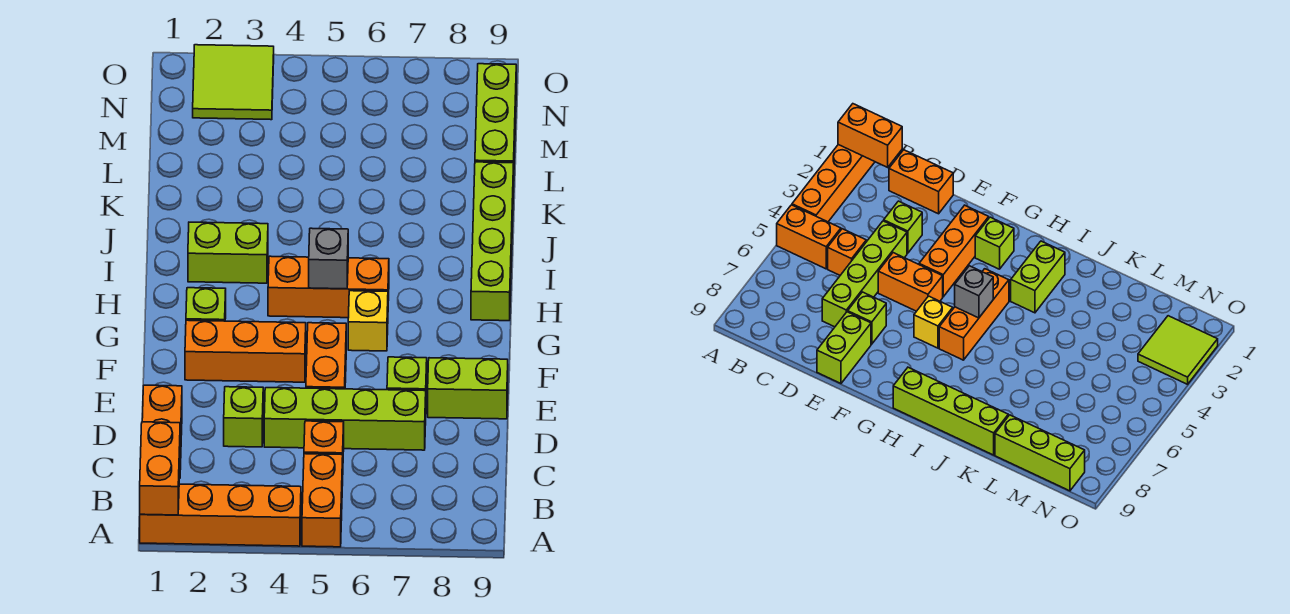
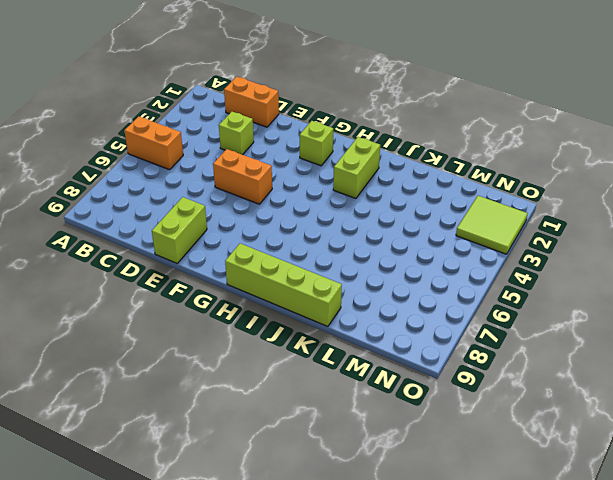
none -> orange 1x4 brick [140,484,301,546]
none -> orange 1x1 brick [304,421,344,455]
none -> lime 1x4 brick [264,388,426,450]

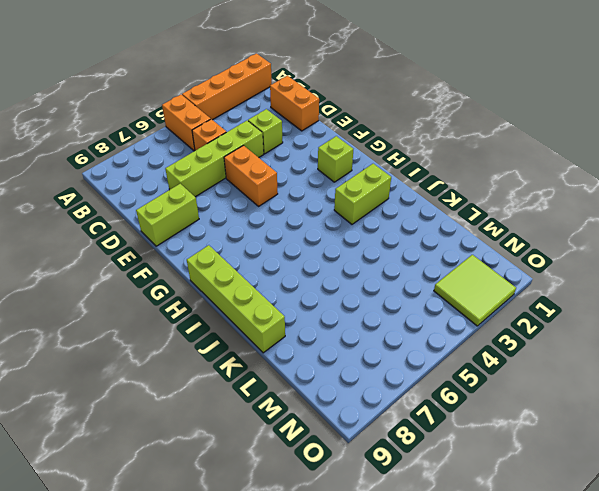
none -> lime 1x1 brick [387,357,427,391]
none -> orange 1x3 brick [185,320,306,382]
none -> yellow 1x1 brick [348,291,388,351]

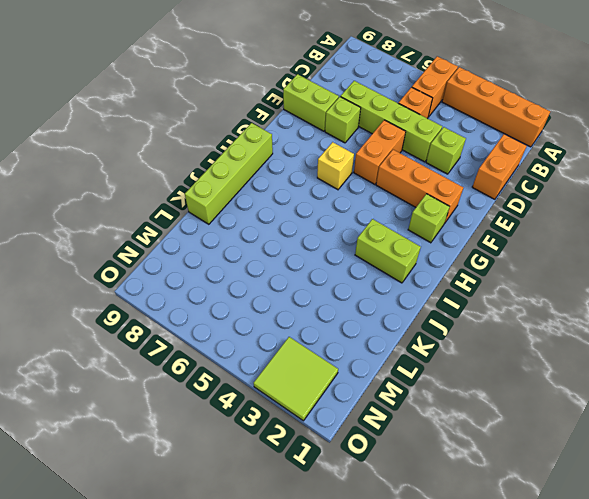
none -> orange 1x3 brick [268,256,389,318]
none -> lime 1x3 brick [475,64,516,163]
none -> orange 1x2 brick [140,422,180,515]

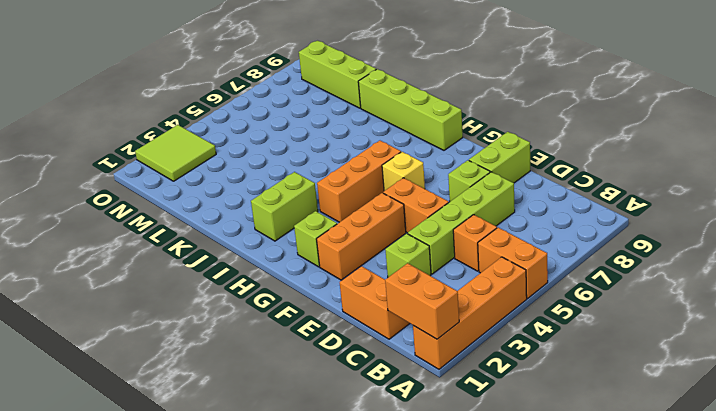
none -> grey 1x1 brick [309,228,348,289]

